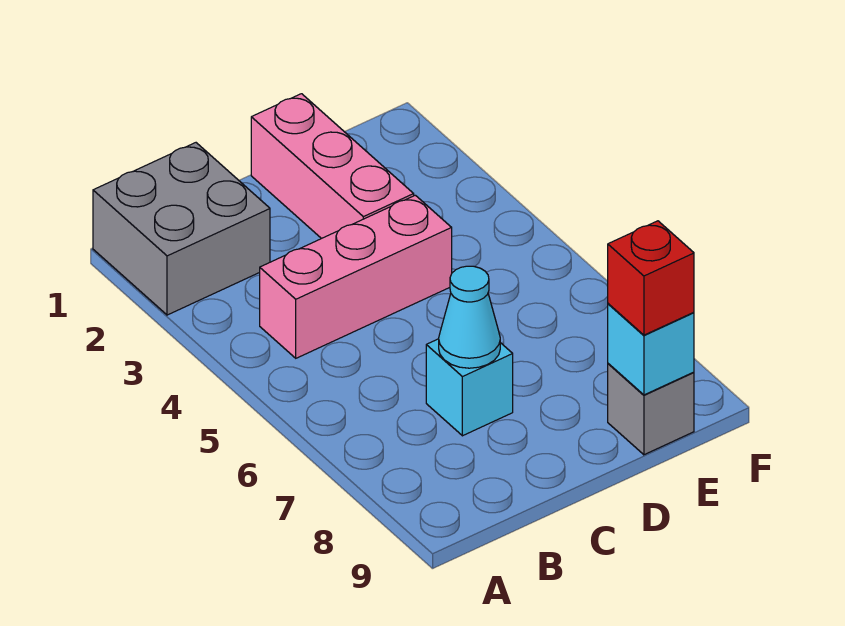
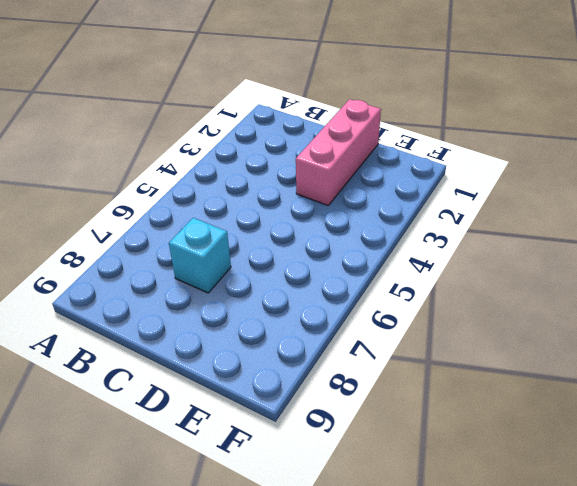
none -> grey 2x2 brick [93,143,270,315]
none -> pink 1x3 brick [260,195,452,358]

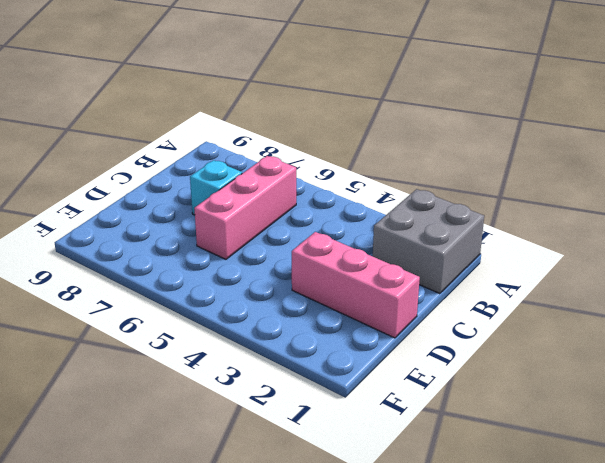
pink 1x3 brick [194,156,296,259] -> pink 1x3 brick moved to [260,195,452,358]
none -> grey 1x1 brick [608,364,694,455]
none -> cyan 1x1 cone [439,266,500,368]

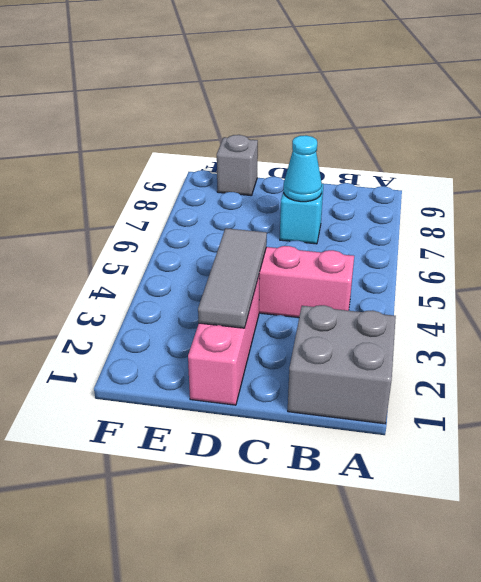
grey 1x3 tile [198,228,267,328] -> none
none -> cyan 1x1 brick [608,304,694,395]
none -> red 1x1 brick [608,221,694,335]

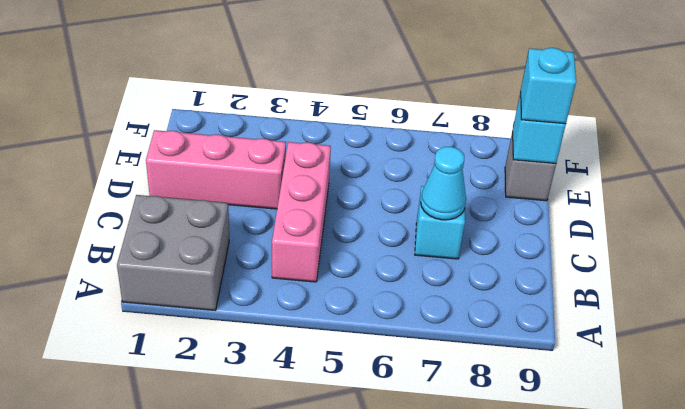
cyan 1x1 brick [521,48,576,124] -> red 1x1 brick [608,221,694,335]

